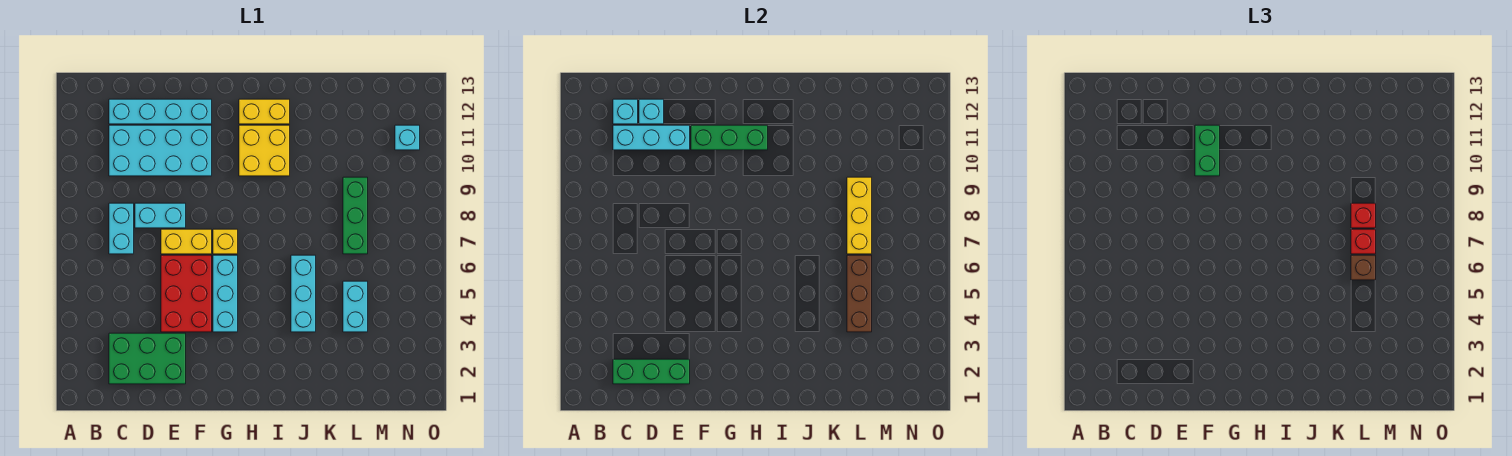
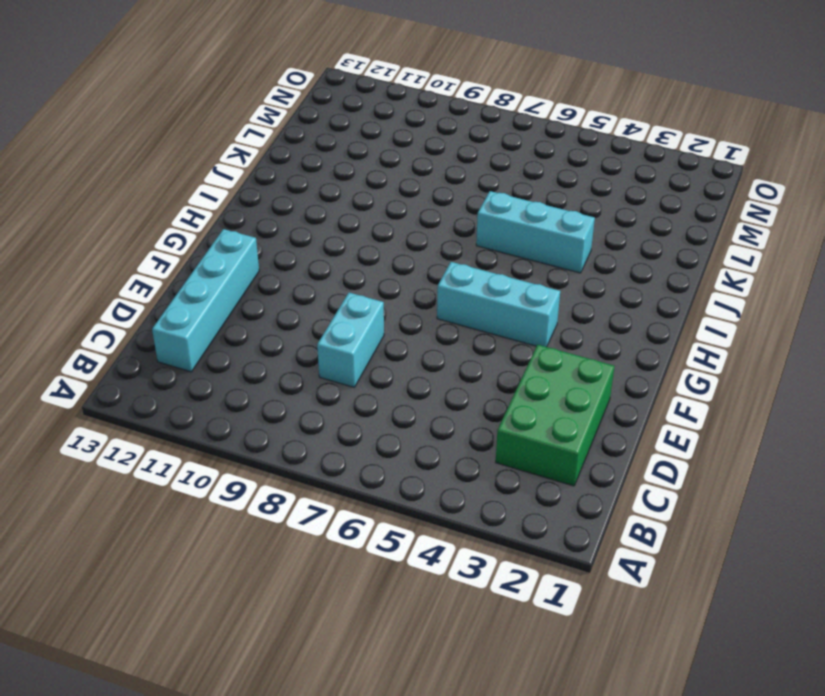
none -> cyan 1x2 brick [109,203,134,254]
none -> cyan 2x4 brick [109,125,212,176]
none -> red 2x3 brick [161,255,212,332]

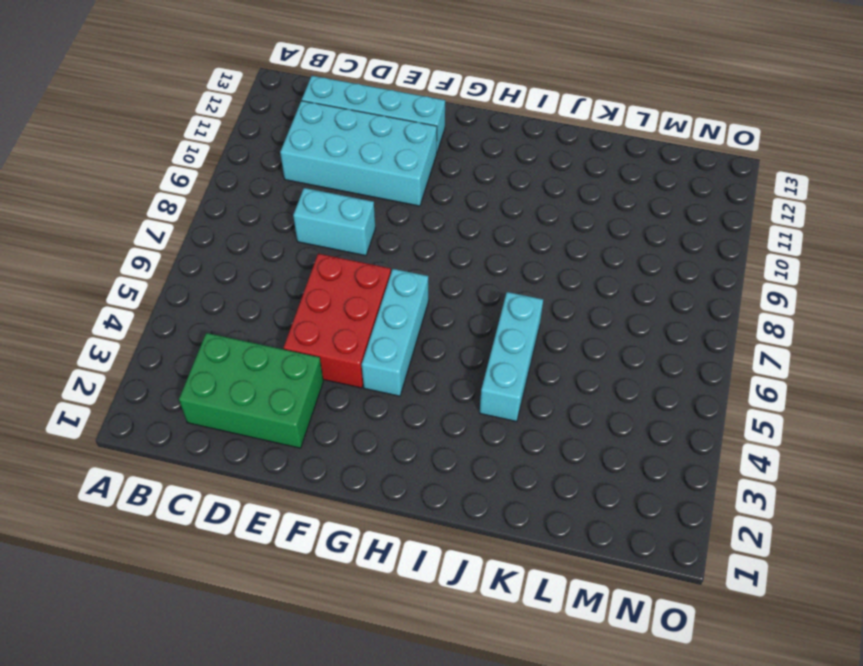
none -> cyan 1x2 brick [109,203,134,254]
none -> yellow 1x2 brick [161,229,212,254]
none -> yellow 1x1 brick [213,229,238,254]

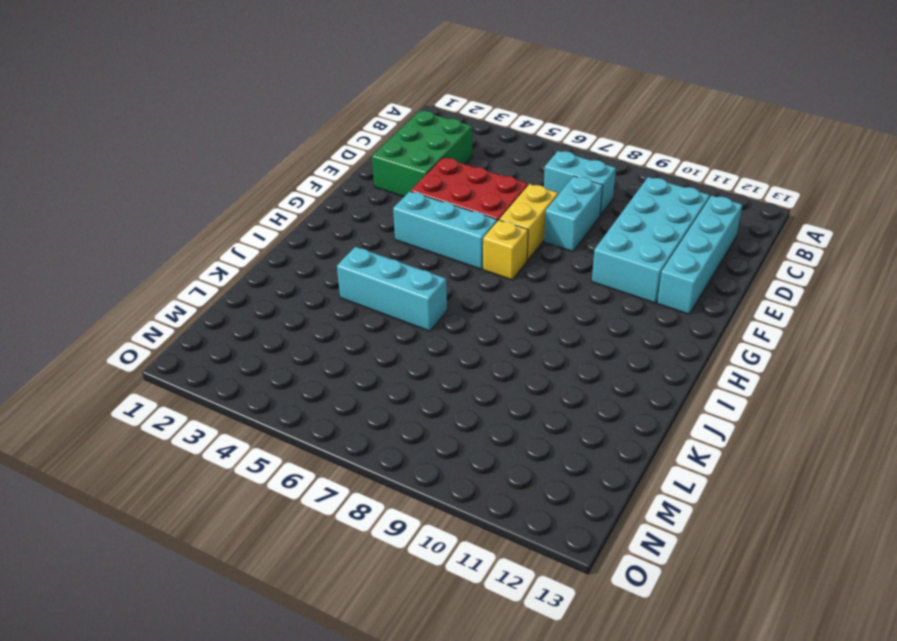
none -> yellow 2x2 brick [239,125,290,176]
none -> yellow 1x2 brick [239,99,290,124]
none -> cyan 1x2 brick [343,281,368,332]

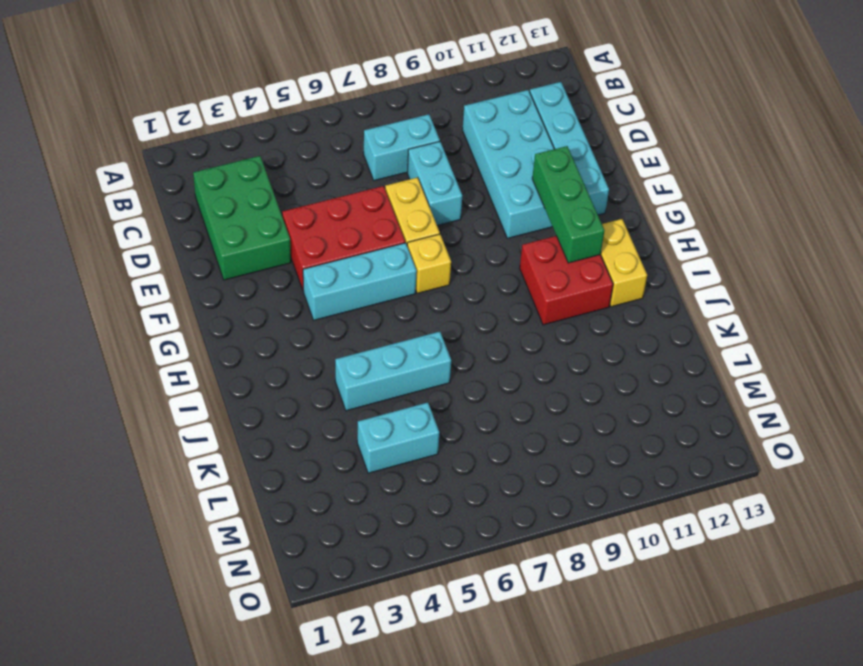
red 2x2 brick [520,236,613,325] -> yellow 2x2 brick [239,125,290,176]
none -> green 1x3 brick [343,177,368,254]
none -> cyan 1x1 brick [395,125,420,150]
none -> green 1x3 brick [613,359,690,384]

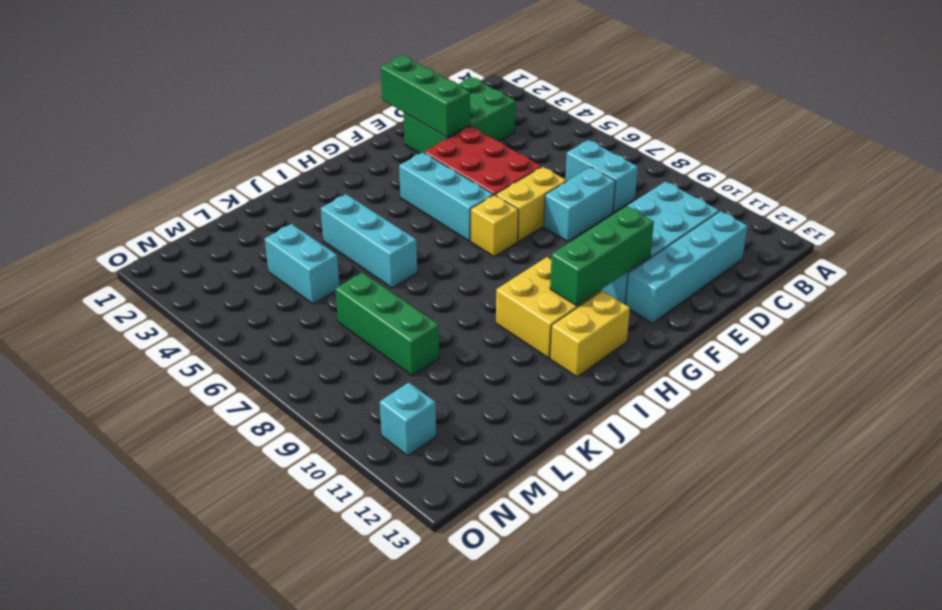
green 1x3 brick [380,56,470,137] -> green 1x3 brick turned to [613,359,690,384]
none -> cyan 1x3 brick [613,125,690,150]
none -> cyan 1x1 brick [613,99,638,124]
none -> cyan 1x1 brick [639,99,664,124]

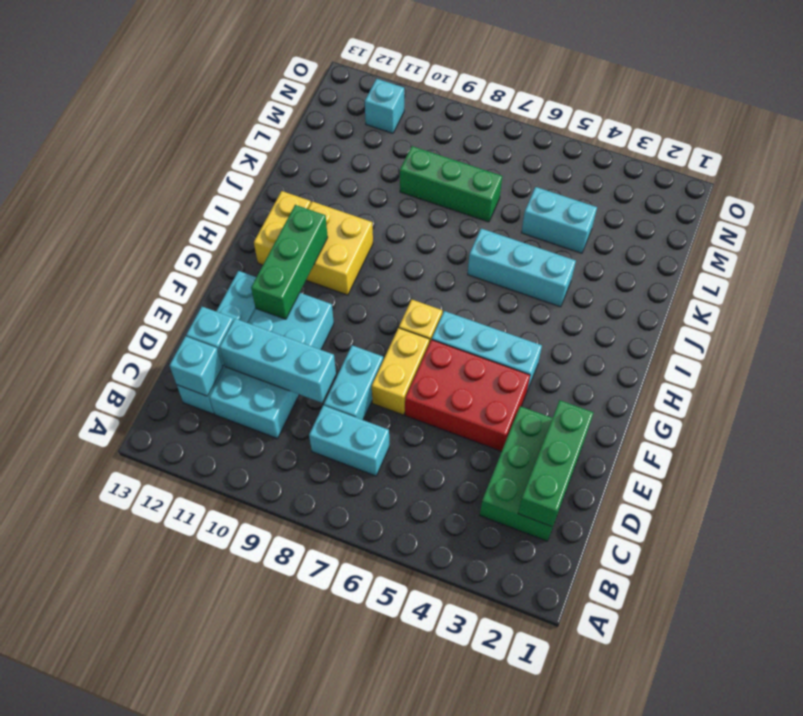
cyan 1x3 brick [220,319,336,403] -> cyan 1x3 brick turned to [613,125,690,150]
none -> brown 1x3 brick [847,255,872,332]
none -> yellow 1x3 brick [847,177,872,254]
none -> green 1x2 brick [1195,125,1220,176]

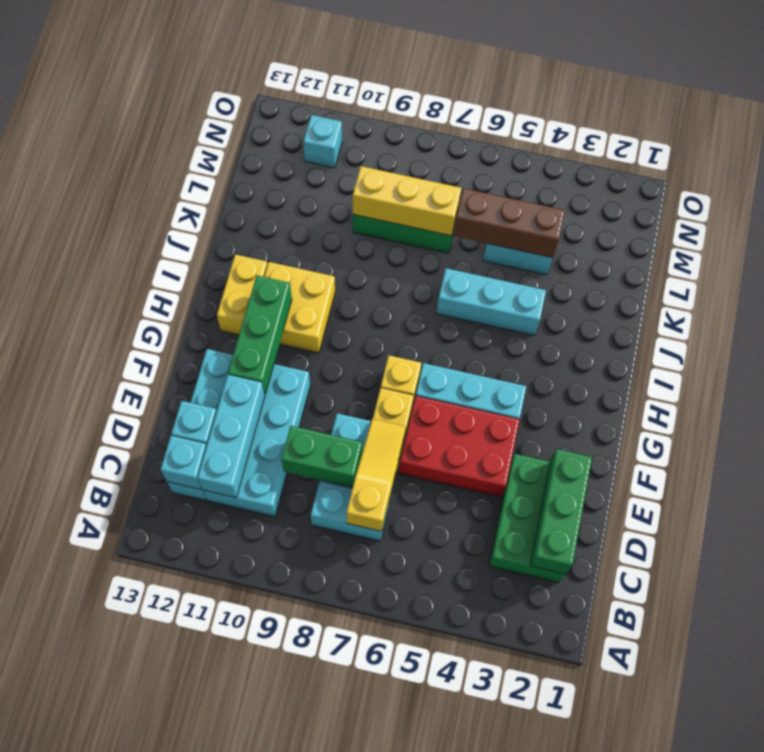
yellow 1x3 slope [347,419,406,531] -> none
green 1x2 brick [282,426,362,487] -> green 1x2 brick moved to [1195,125,1220,176]
none -> brown 1x1 brick [1351,255,1376,280]
none -> red 1x1 brick [1351,229,1376,254]
none -> red 1x1 brick [1351,203,1376,228]

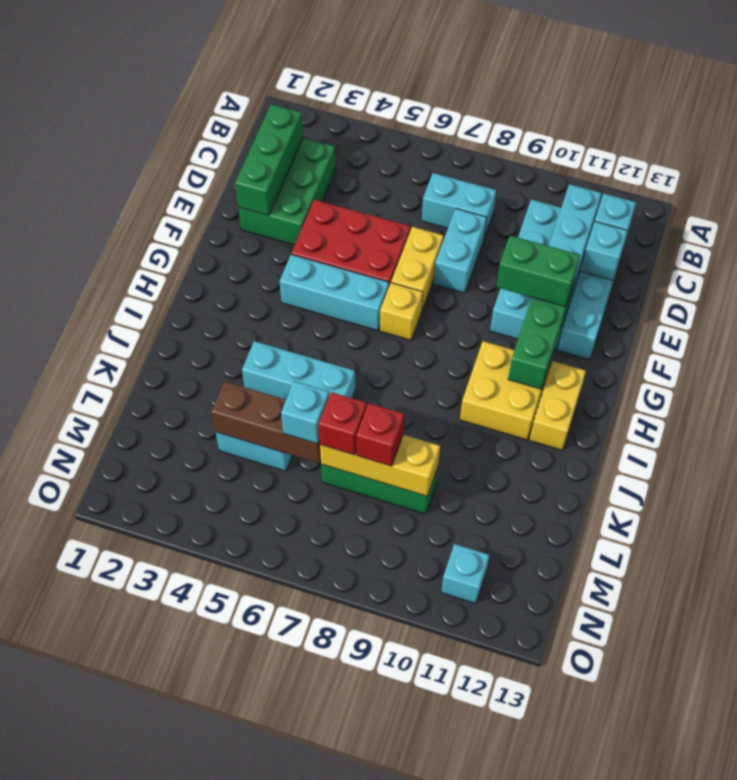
cyan 1x1 brick [281,381,329,444] -> brown 1x1 brick [1351,255,1376,280]

